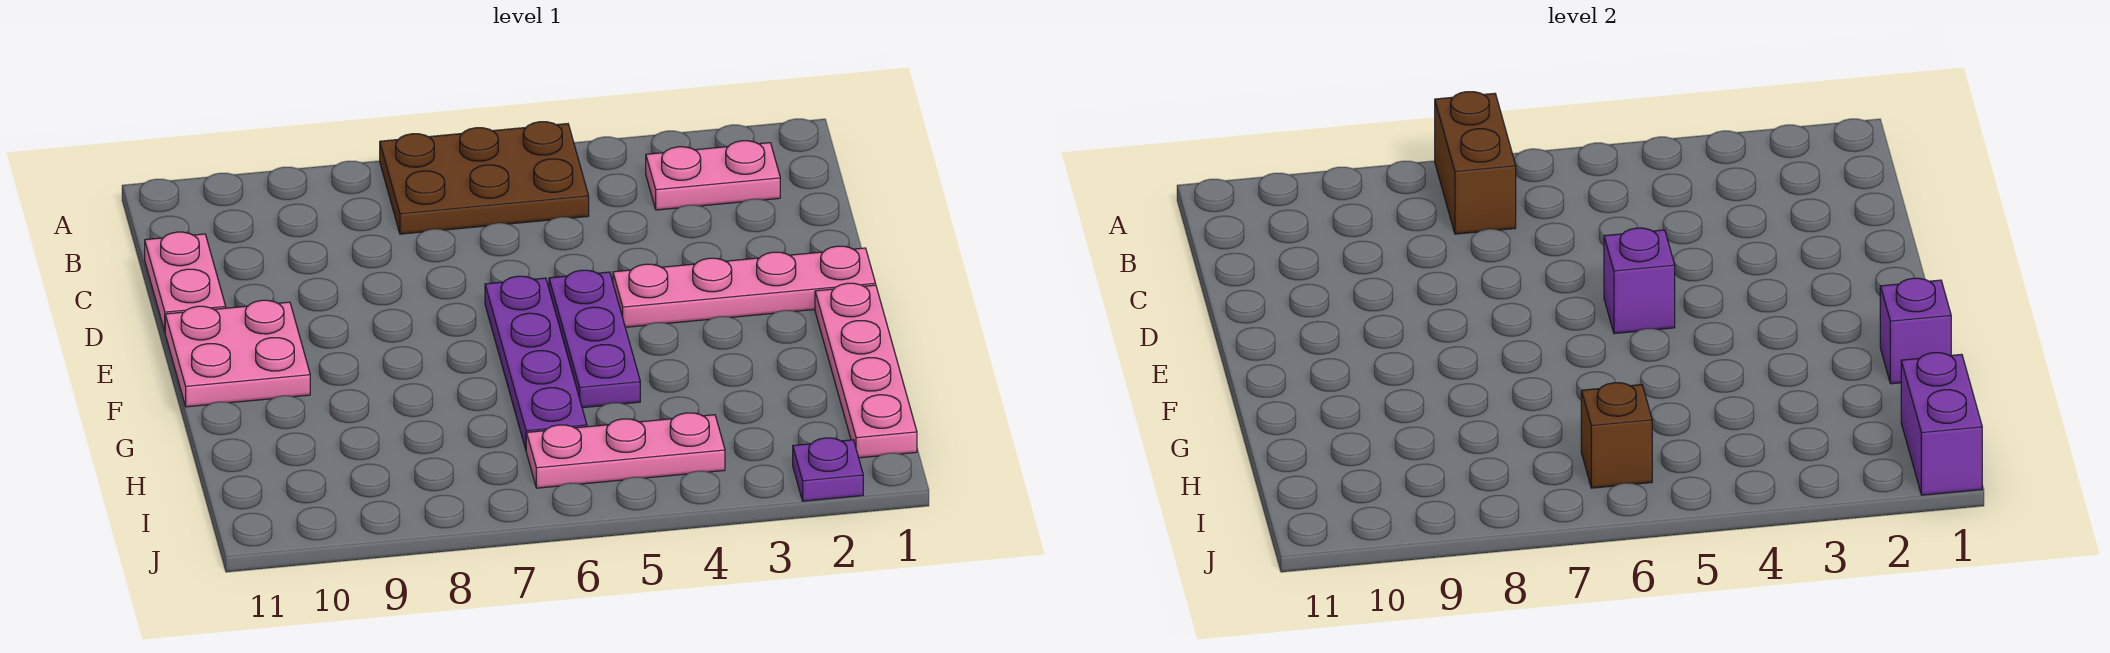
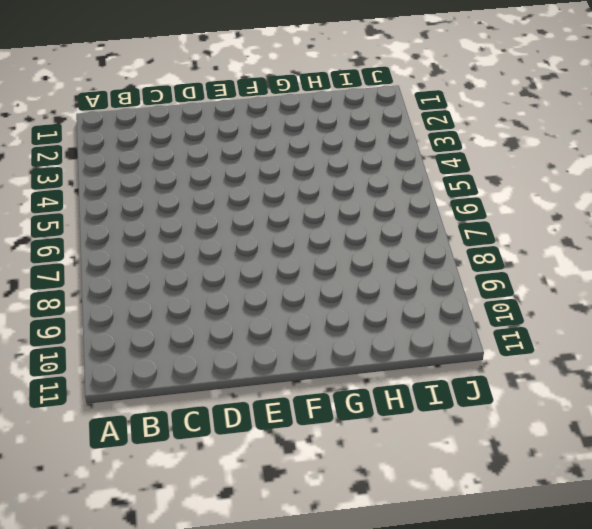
none -> brown 2x3 plate [380,122,589,234]
none -> pink 1x2 plate [646,141,780,210]
none -> pink 1x2 plate [145,232,226,331]

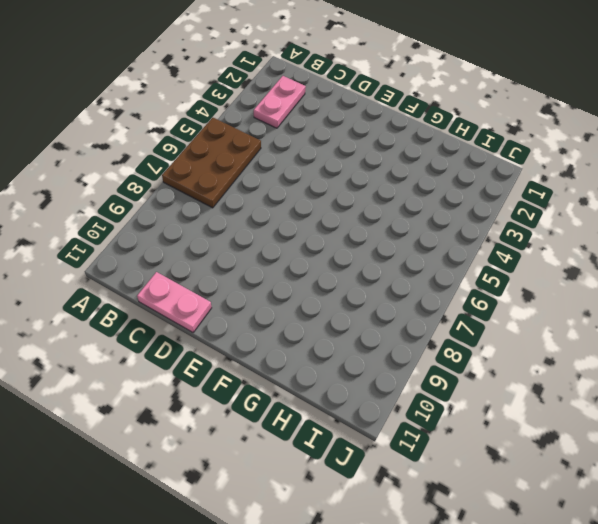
none -> pink 1x4 plate [613,246,876,327]
none -> purple 1x3 plate [549,270,640,408]
none -> purple 1x4 plate [485,276,587,449]

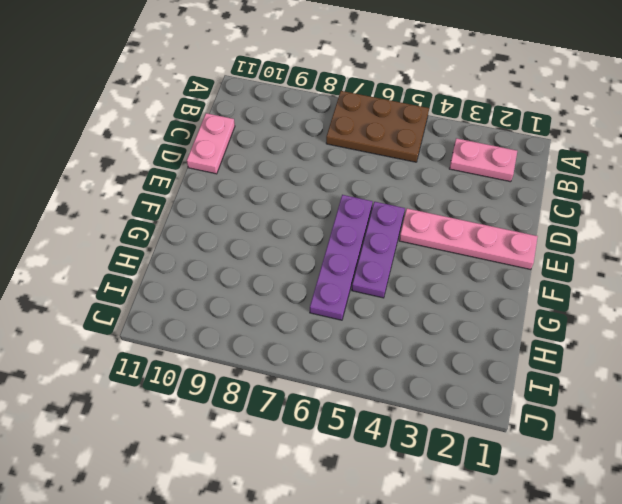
none -> pink 2x2 plate [165,300,310,407]
none -> pink 1x4 plate [815,283,917,458]
none -> pink 1x3 plate [526,413,725,488]

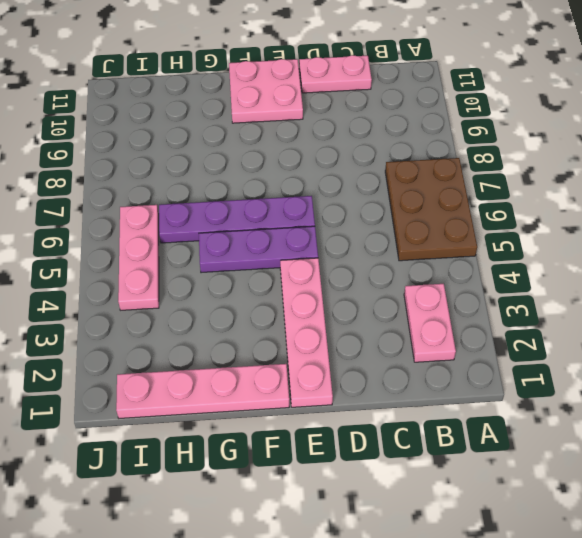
none -> purple 1x1 plate [793,438,863,501]
none -> brown 1x2 brick [1435,92,1516,234]
none -> purple 1x1 brick [1604,228,1675,334]

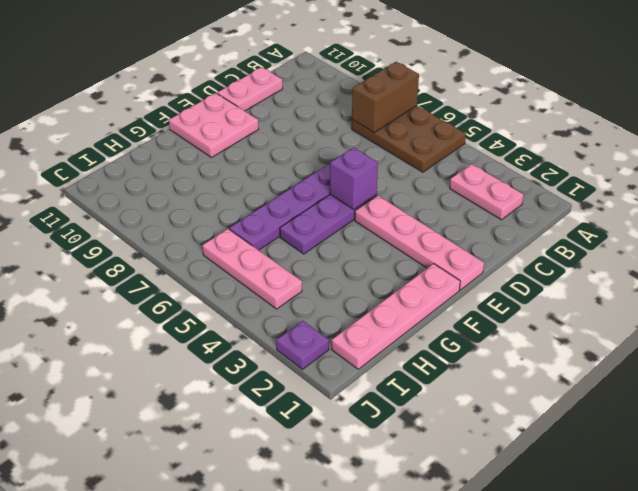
none -> purple 1x1 brick [1880,278,1951,384]
none -> purple 1x2 brick [1901,353,1982,495]
none -> brown 1x1 brick [1581,383,1652,488]

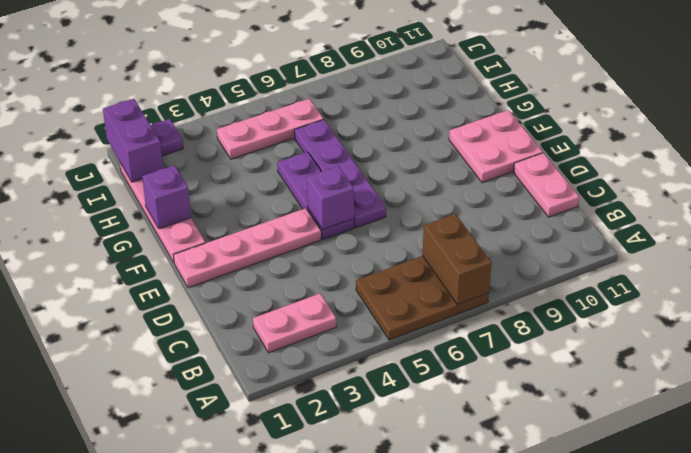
none -> brown 1x1 brick [1581,383,1652,488]

